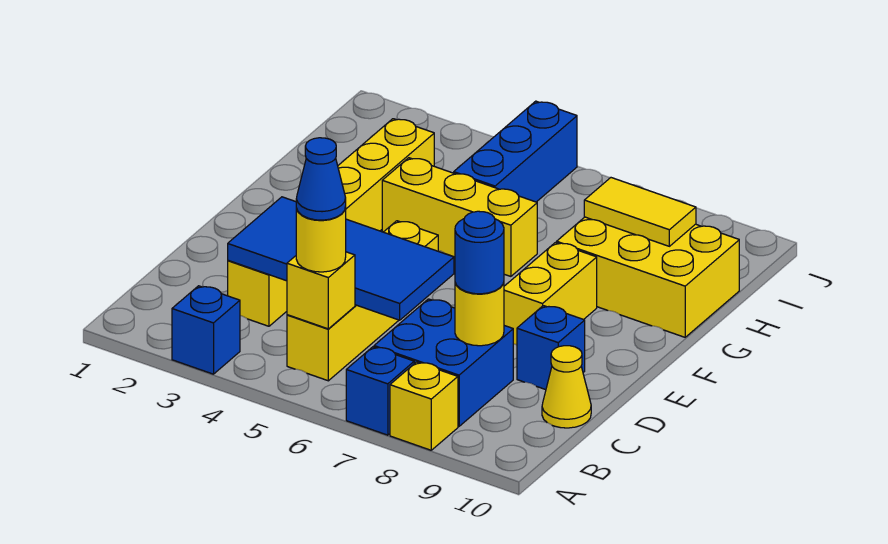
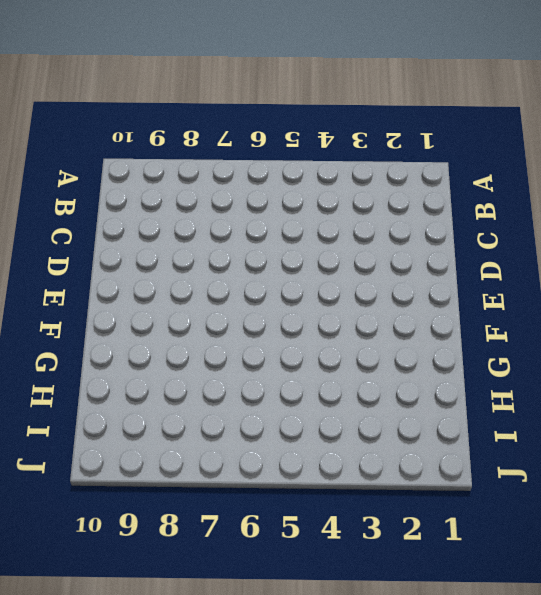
none -> blue 1x1 brick [172,286,240,374]
none -> blue 1x1 brick [346,347,414,435]
none -> yellow 1x1 brick [390,362,458,450]

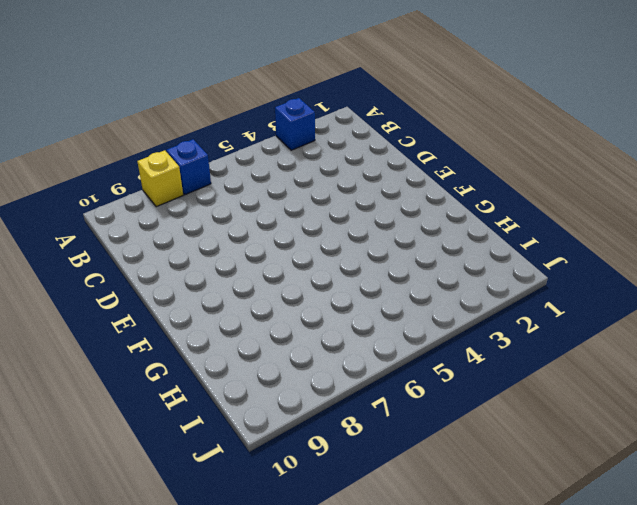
none -> yellow 1x4 brick [287,221,438,381]
none -> blue 2x2 brick [374,299,513,426]
none -> yellow 1x6 brick [228,119,434,326]

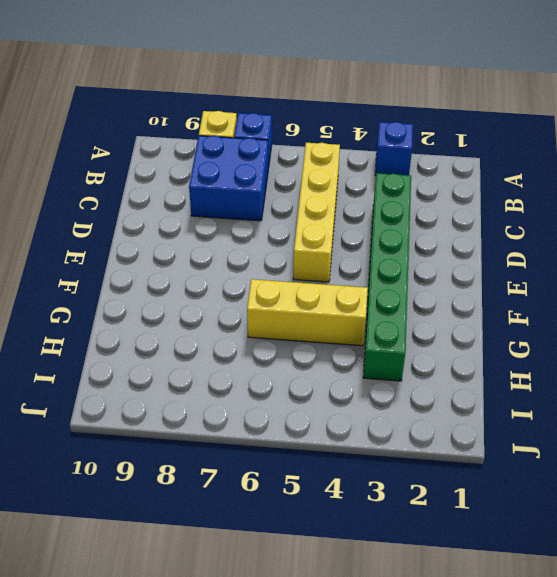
green 1x6 brick [363,173,411,381] -> yellow 1x6 brick [228,119,434,326]
none -> yellow 1x1 cone [542,346,591,428]
none -> blue 1x1 brick [517,306,585,390]
none -> yellow 1x2 brick [504,243,597,345]

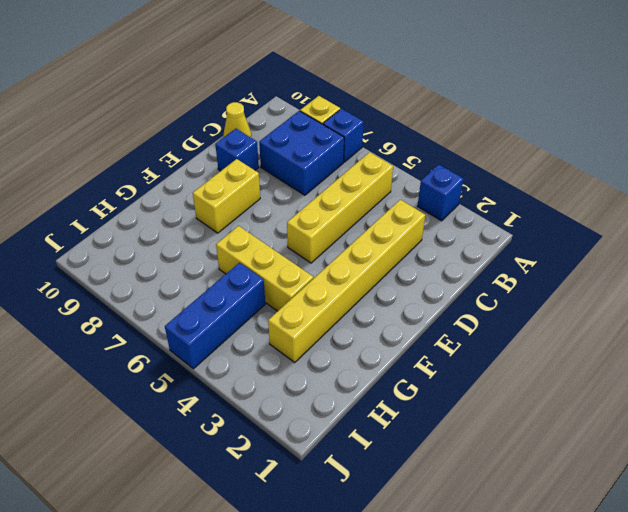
none -> yellow 2x3 brick [557,217,739,337]
none -> yellow 1x1 brick [287,252,355,329]
none -> blue 2x4 tile [228,197,454,320]

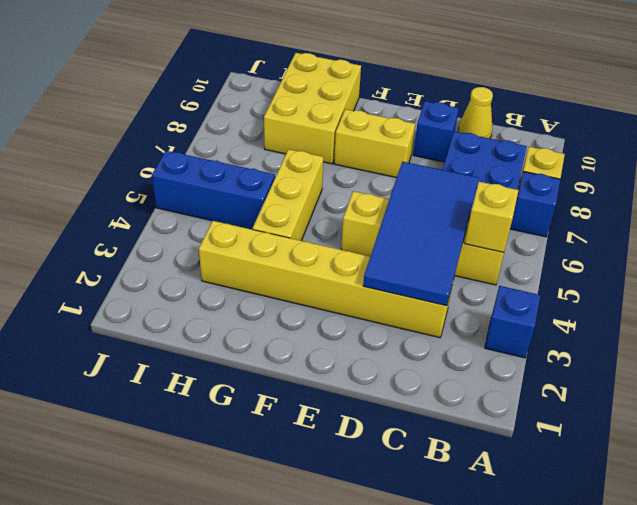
none -> yellow 1x1 round brick [455,283,504,346]
none -> yellow 1x2 tile [584,178,696,246]
none -> yellow 1x1 round brick [296,207,346,272]

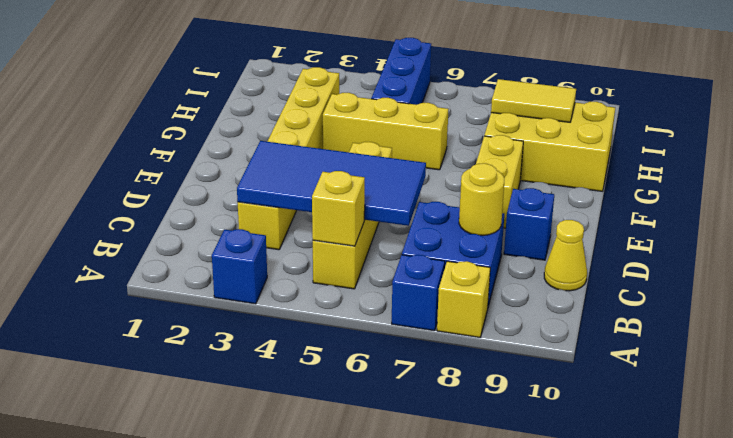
none -> yellow 1x1 round brick [296,207,346,272]
none -> blue 1x1 round brick [455,211,504,294]
none -> blue 1x1 cone [296,138,346,220]

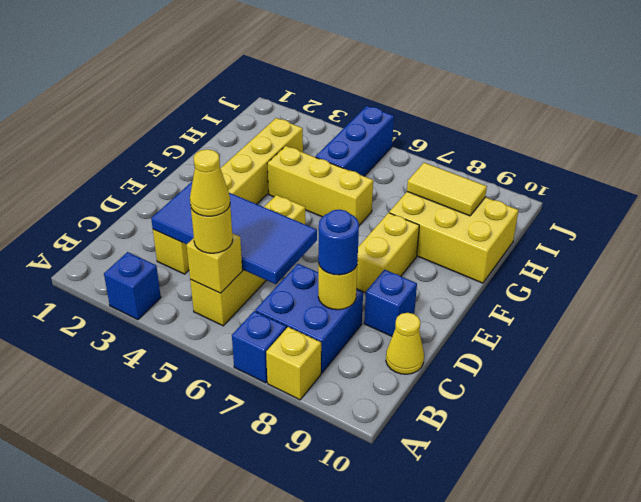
yellow 1x1 cone [190,149,230,216] -> blue 1x1 cone [296,138,346,220]

